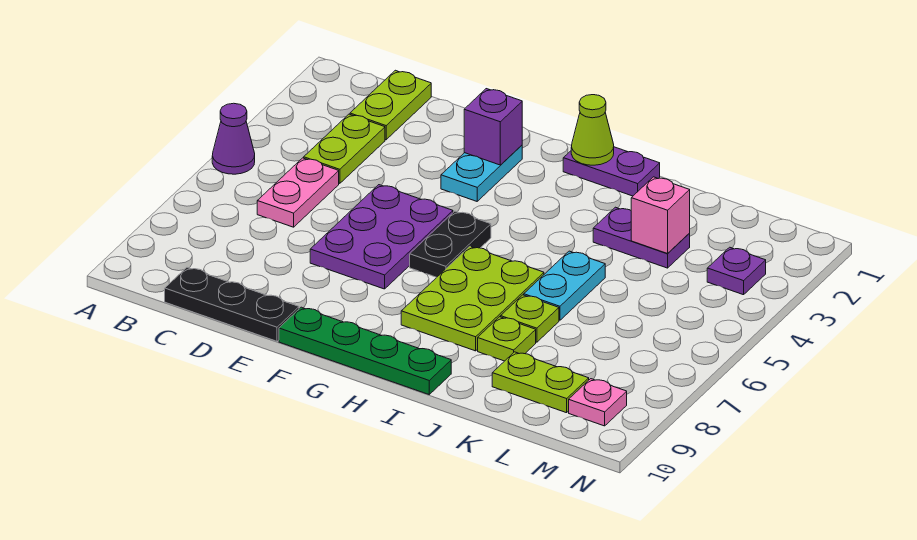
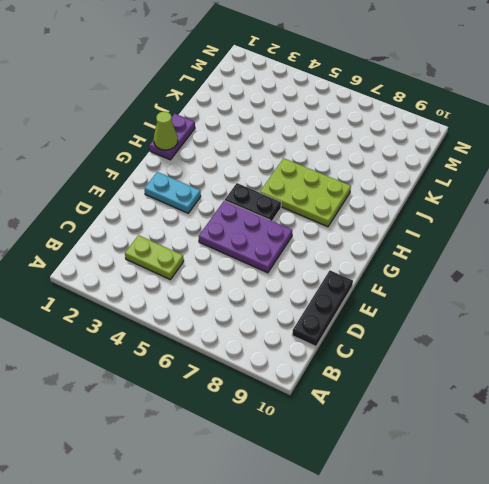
none -> purple 1x1 cone [212,103,255,174]
none -> lime 1x2 plate [350,70,431,140]
none -> pink 1x2 plate [257,158,339,227]

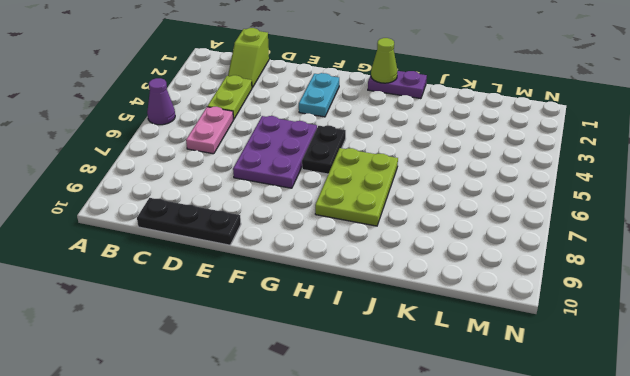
lime 1x2 slope [228,28,269,88] -> lime 1x2 plate [350,70,431,140]
none -> green 1x4 plate [279,307,451,394]
none -> purple 1x2 plate [593,207,690,268]
none -> cyan 1x2 plate [524,251,605,320]

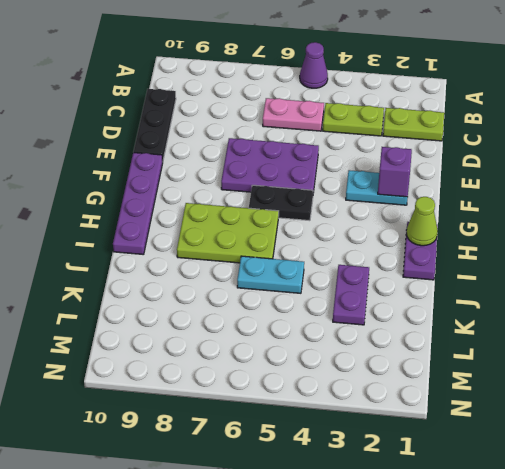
purple 1x4 plate [113,153,163,255] -> green 1x4 plate [279,307,451,394]
none -> lime 1x1 plate [501,295,559,342]
none -> lime 1x1 plate [478,317,536,361]
none -> lime 1x2 plate [492,352,589,413]

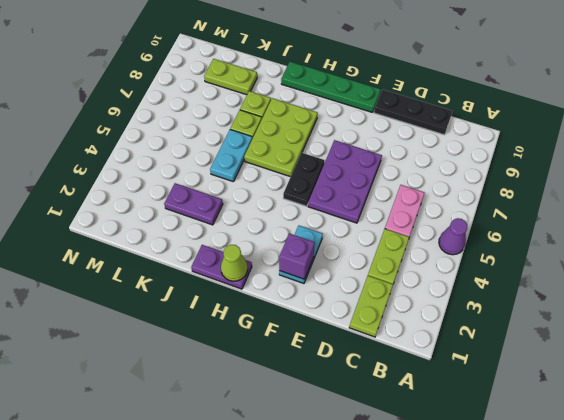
none -> purple 1x1 plate [707,247,766,295]
none -> pink 1x1 plate [569,379,627,426]
none -> pink 1x1 brick [631,177,690,254]

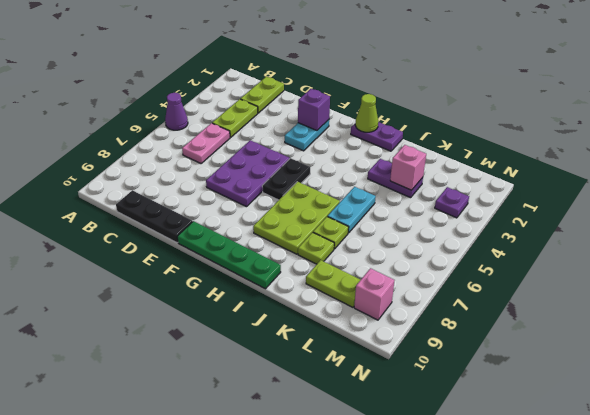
pink 1x1 brick [354,268,395,320] -> pink 1x1 plate [569,379,627,426]

